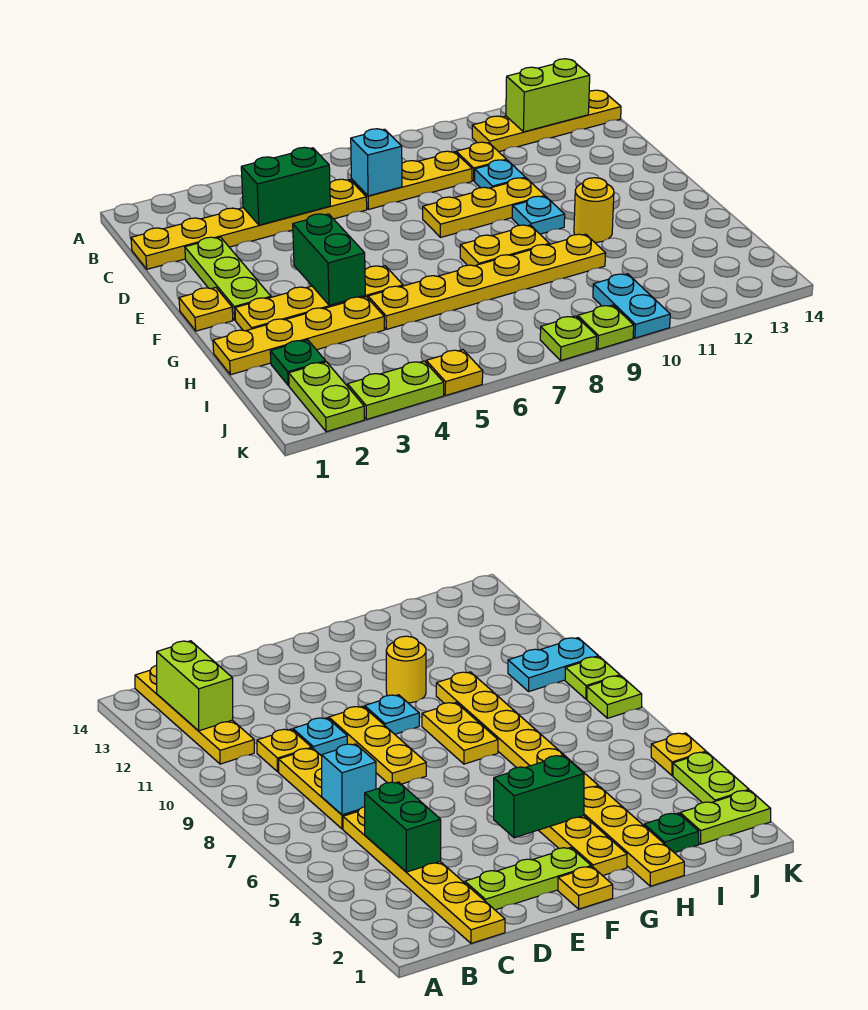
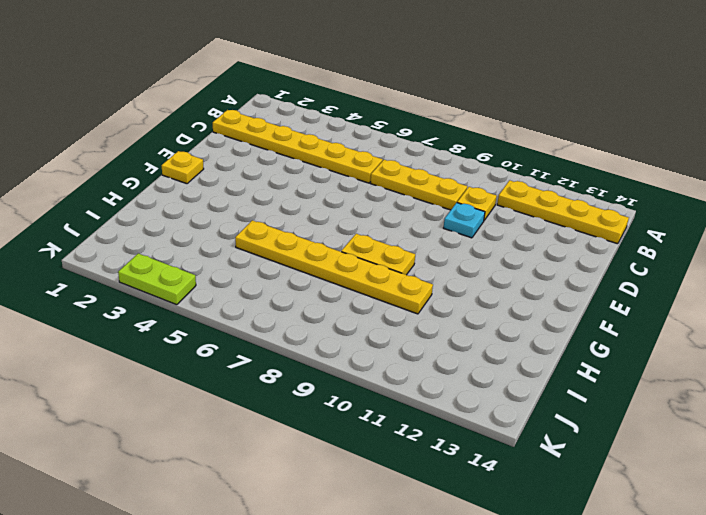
none -> lime 1x3 plate [185,237,271,320]
none -> yellow 1x3 plate [423,178,545,237]
none -> cyan 1x1 plate [512,196,565,234]

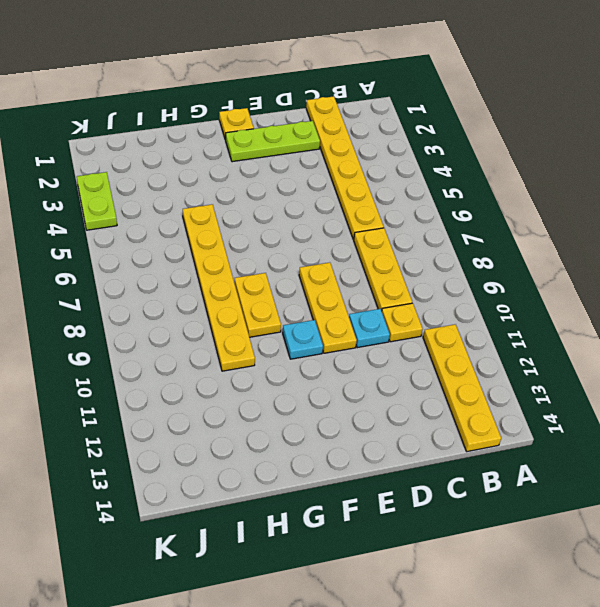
none -> yellow 1x4 plate [235,266,403,331]
none -> yellow 1x1 round brick [574,178,614,242]
none -> yellow 1x4 plate [213,297,384,375]

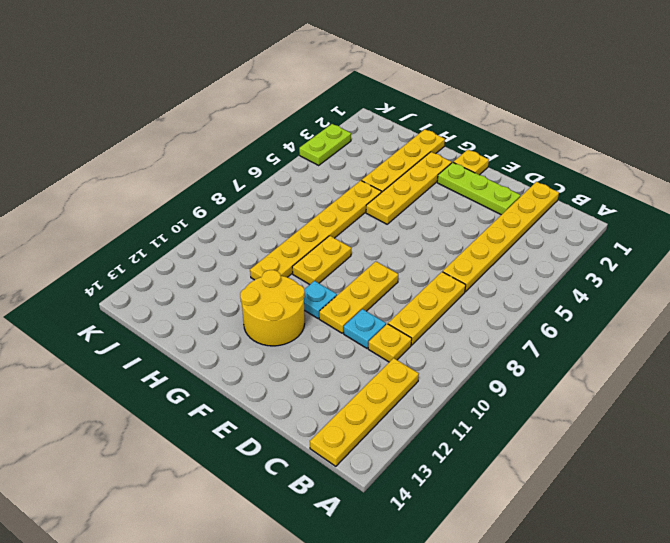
yellow 2x2 round brick [240,270,305,346] -> yellow 1x1 round brick [574,178,614,242]
none -> green 1x1 plate [270,340,326,385]
none -> lime 1x2 plate [289,362,364,432]
none -> cyan 1x2 plate [593,274,670,338]

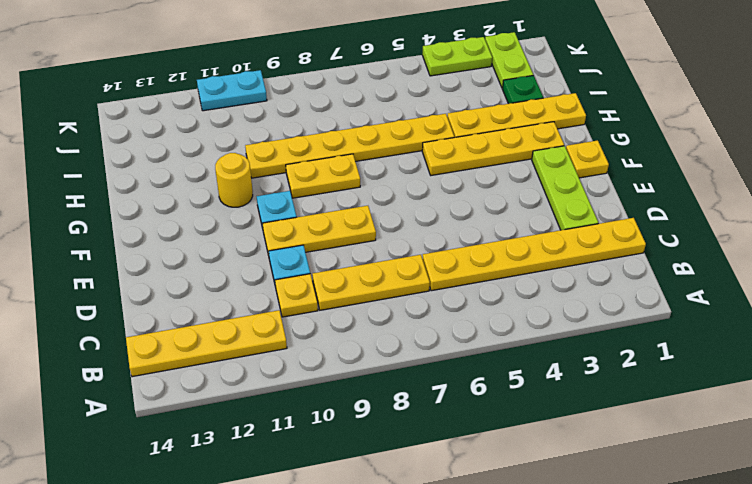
cyan 1x2 plate [197,70,267,111] -> cyan 1x2 plate turned to [593,274,670,338]
none -> yellow 1x1 plate [426,350,483,396]
none -> lime 1x1 plate [540,316,597,361]
none -> lime 1x1 plate [578,305,634,349]

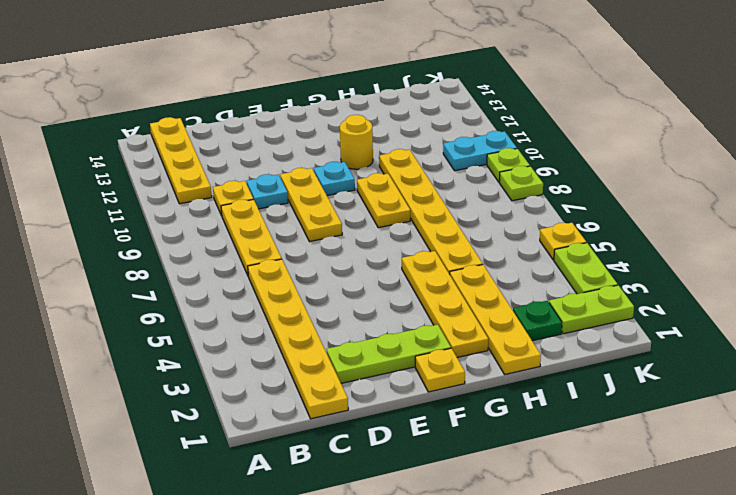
none -> lime 1x2 brick [506,59,590,132]
none -> green 1x2 brick [241,147,330,225]
none -> cyan 1x1 brick [351,129,402,196]

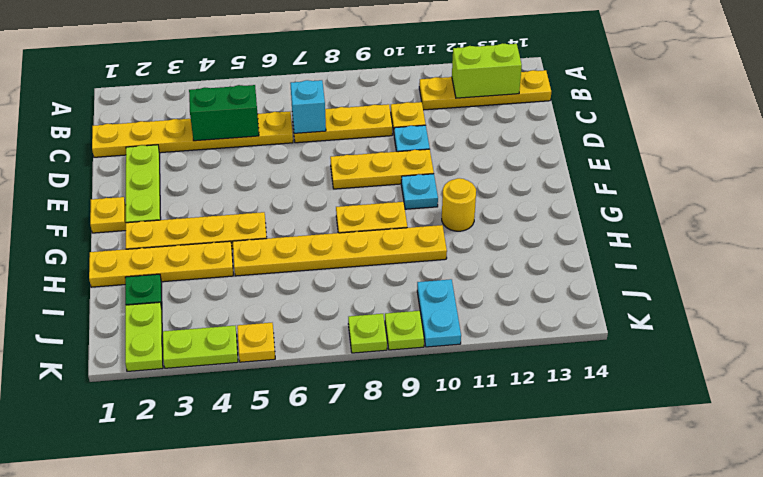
none -> green 1x2 brick [293,214,365,305]

